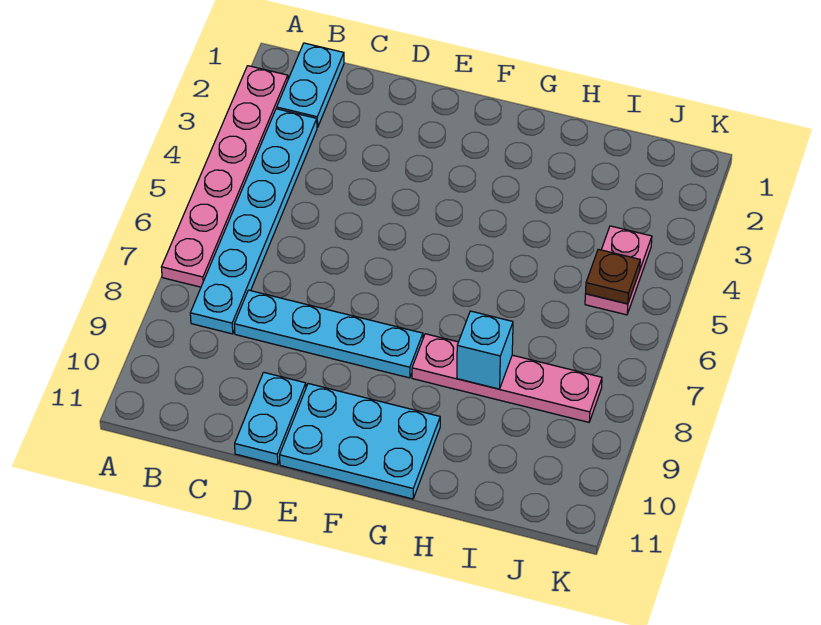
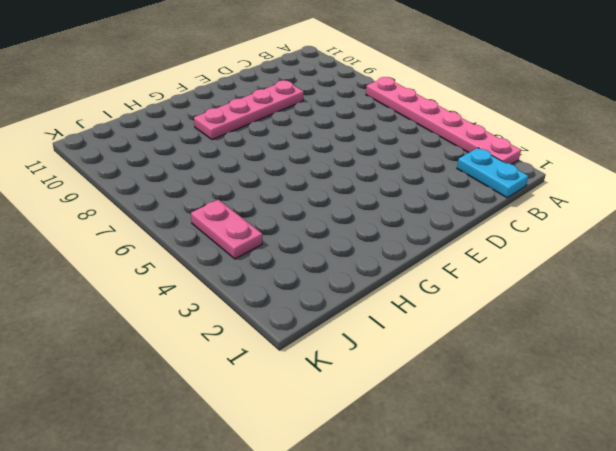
pink 1x4 plate [194,80,304,140] -> pink 1x4 plate moved to [412,334,602,422]
none -> cyan 1x6 plate [190,109,317,334]
none -> cyan 1x4 plate [234,290,423,378]

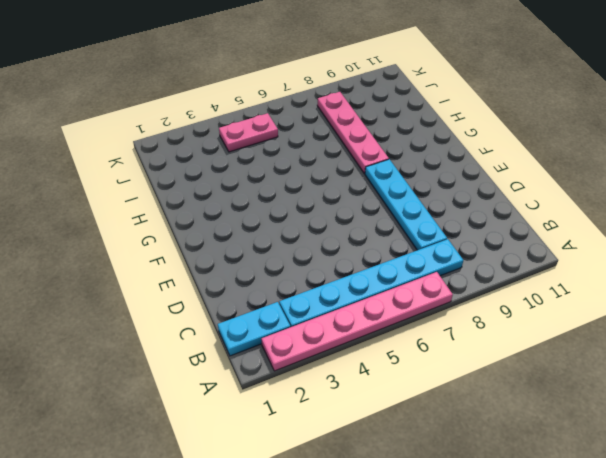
none -> cyan 1x2 plate [235,372,306,465]
none -> cyan 2x3 plate [280,384,440,499]

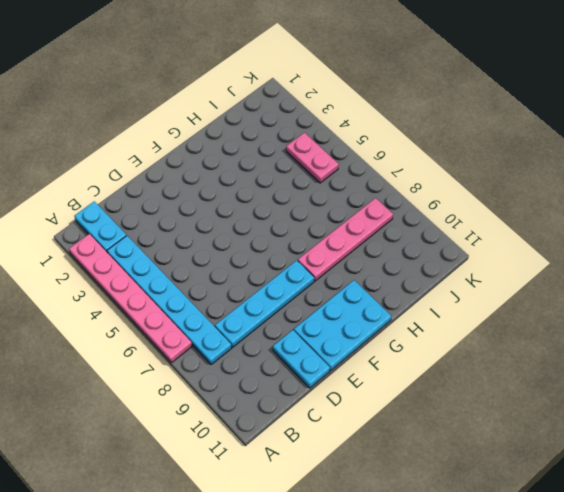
none -> cyan 1x1 brick [457,311,513,389]
none -> brown 1x1 plate [586,249,640,304]

